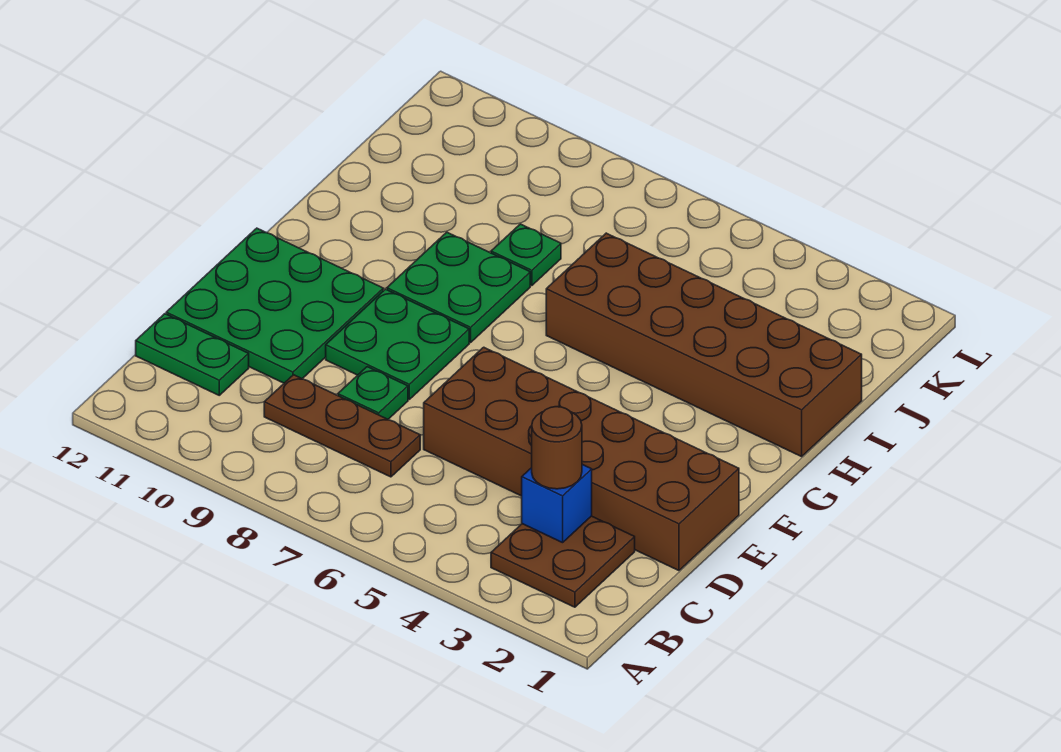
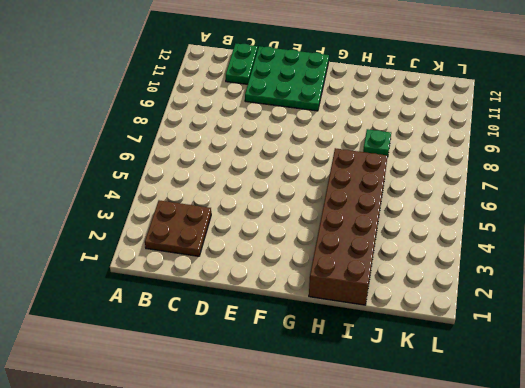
none -> brown 1x3 plate [264,375,420,477]
none -> brown 2x6 brick [424,347,739,571]
none -> green 1x1 plate [338,367,408,419]

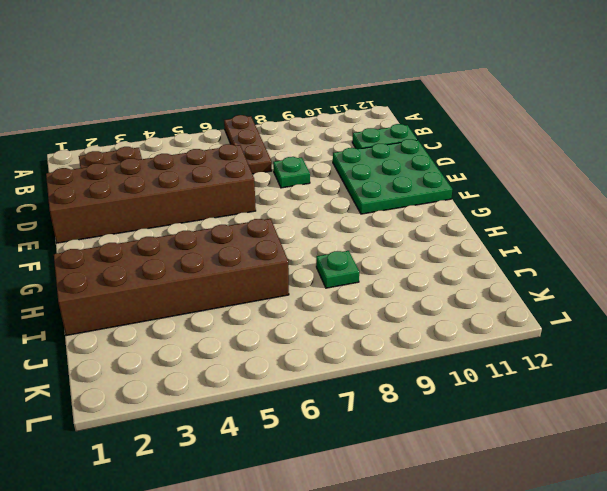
brown 1x3 plate [224,115,272,174] -> brown 1x3 plate turned to [264,375,420,477]
none -> green 2x2 plate [326,289,469,399]
none -> green 2x2 plate [387,232,530,343]
none -> blue 1x1 brick [522,464,592,543]

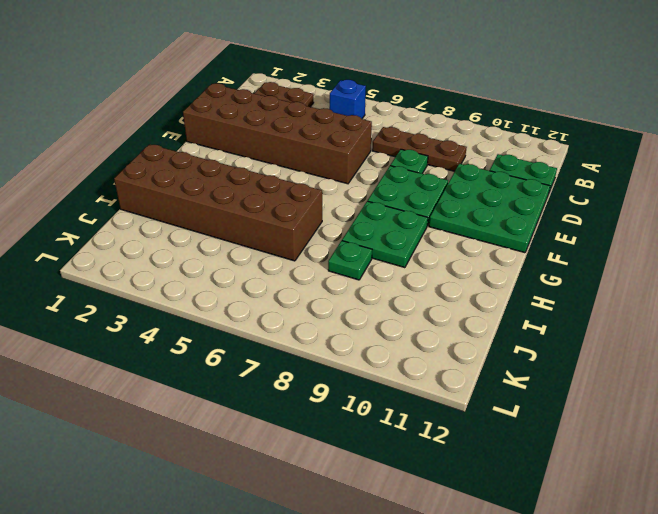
blue 1x1 brick [330,80,366,119] -> blue 1x1 brick moved to [522,464,592,543]
none -> brown 1x1 round brick [532,407,582,489]

